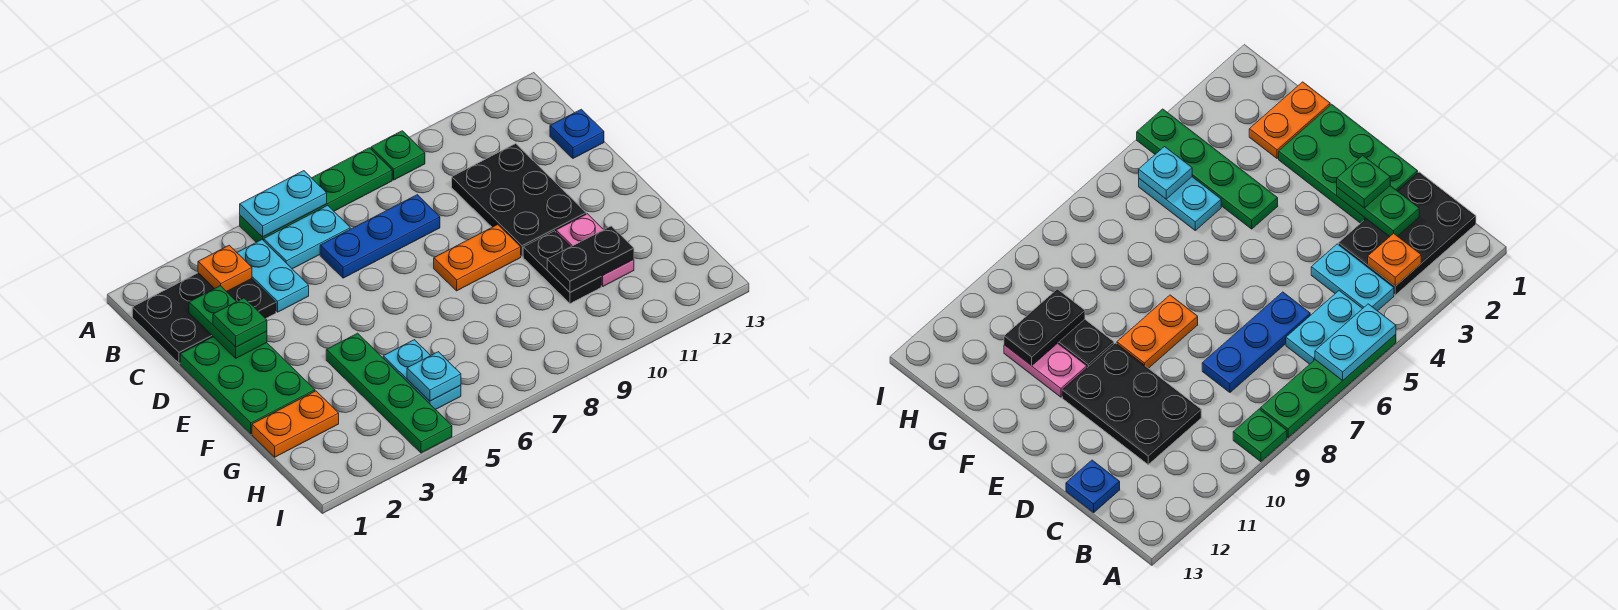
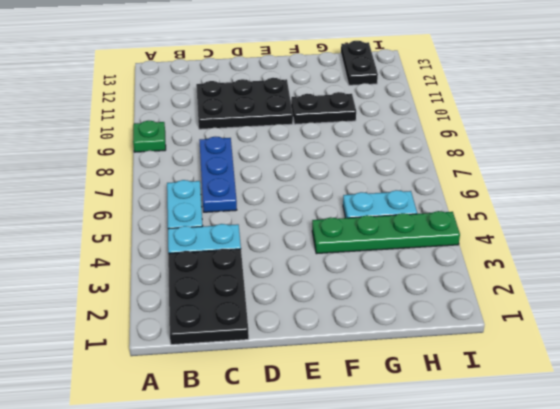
black 1x2 plate [341,41,378,85] -> black 1x2 plate moved to [547,226,634,292]
none -> green 1x4 plate [240,148,392,242]
none -> blue 1x1 plate [550,109,604,158]
none -> green 2x3 plate [180,337,315,434]

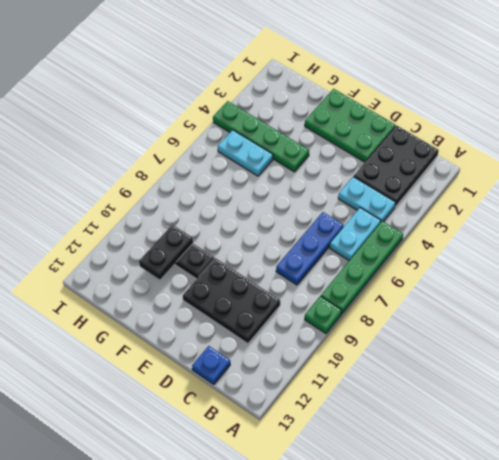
none -> orange 1x2 plate [434,225,521,291]
none -> pink 1x2 plate [556,214,634,286]
none -> orange 1x2 plate [252,391,339,457]

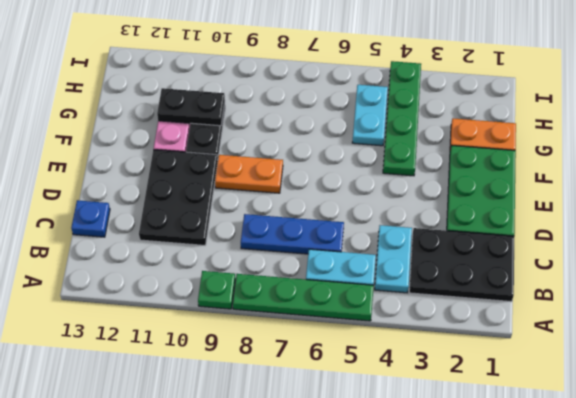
none -> cyan 1x2 plate [240,171,327,237]
none -> orange 1x1 plate [198,245,252,292]
none -> green 1x2 plate [189,286,267,358]

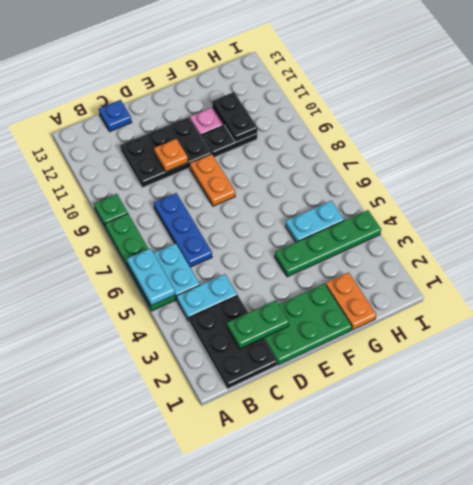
orange 1x1 plate [154,139,188,172] -> orange 1x1 plate moved to [198,245,252,292]
none -> cyan 1x1 plate [407,352,461,401]
none -> green 1x1 plate [213,298,267,347]

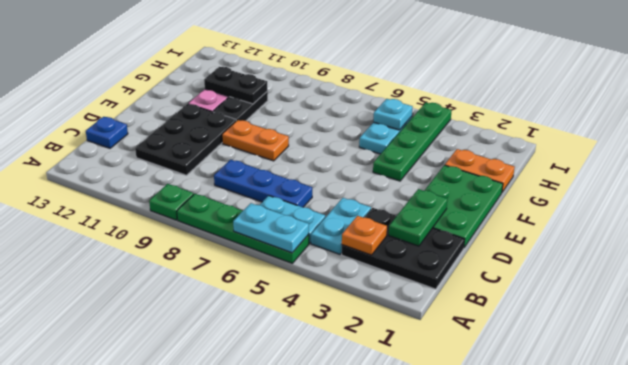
none -> green 1x1 plate [213,298,267,347]

